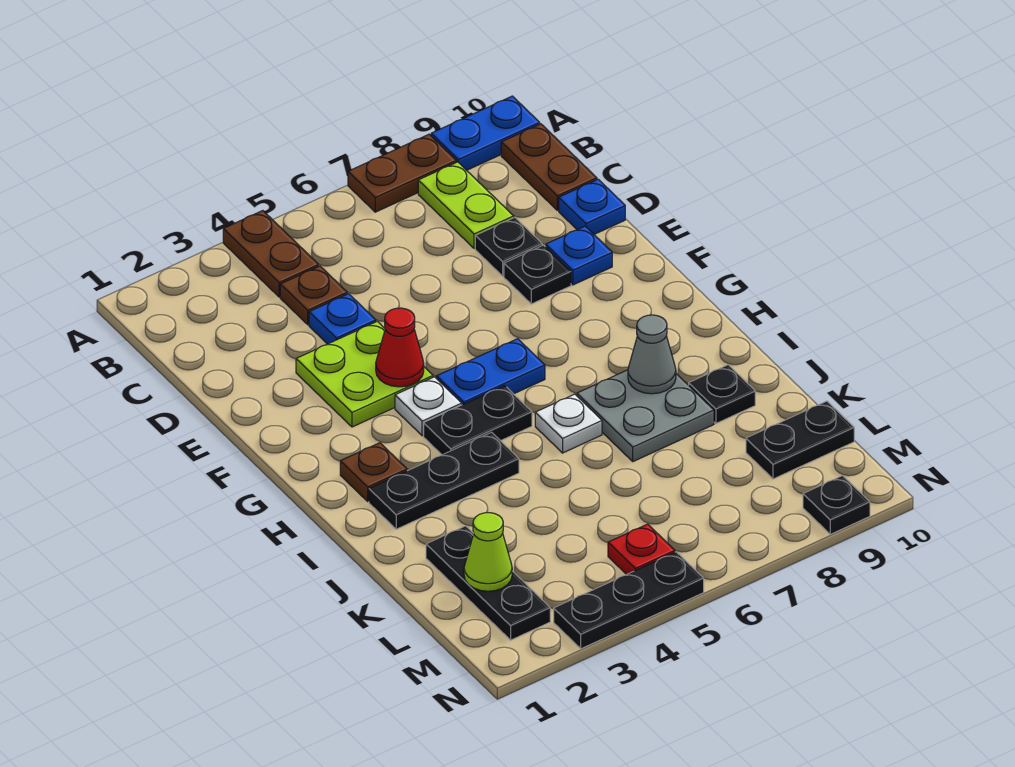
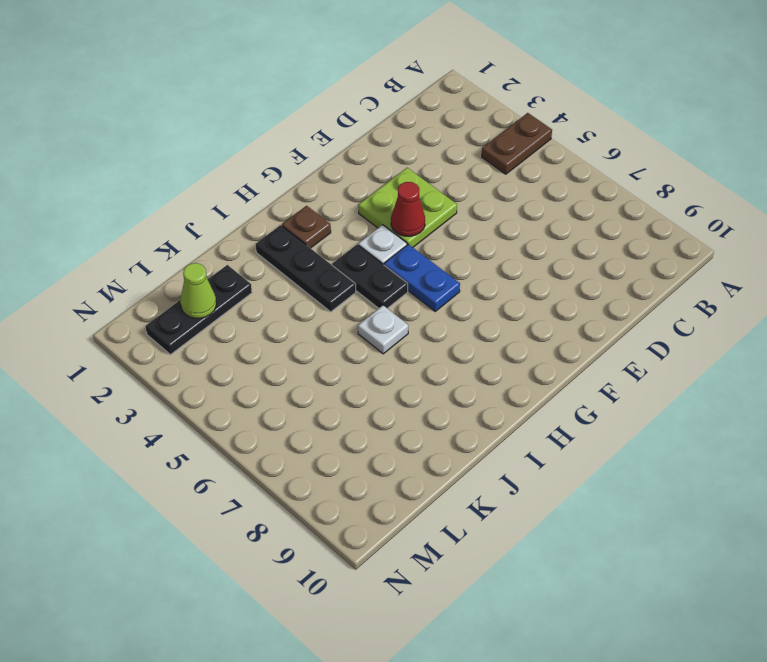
none -> brown 1x2 plate [348,134,456,212]
none -> blue 1x2 plate [431,96,540,170]
none -> lime 1x2 plate [418,162,514,249]

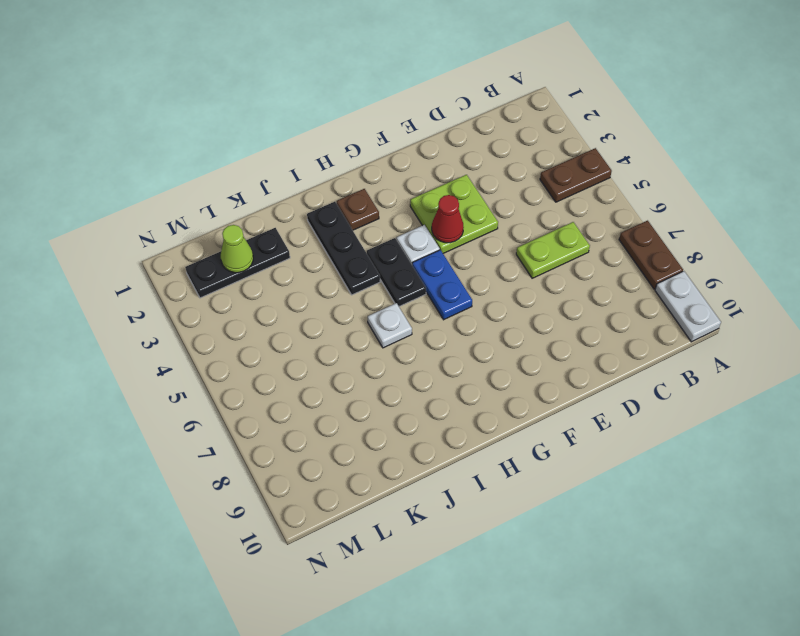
white 1x2 plate [655,271,721,342] -> blue 1x2 plate [431,96,540,170]
lime 1x2 plate [516,222,590,278] -> lime 1x2 plate moved to [418,162,514,249]
none -> brown 1x2 plate [501,124,597,210]
none -> brown 1x1 plate [280,266,347,325]
none -> blue 1x1 plate [309,294,376,344]

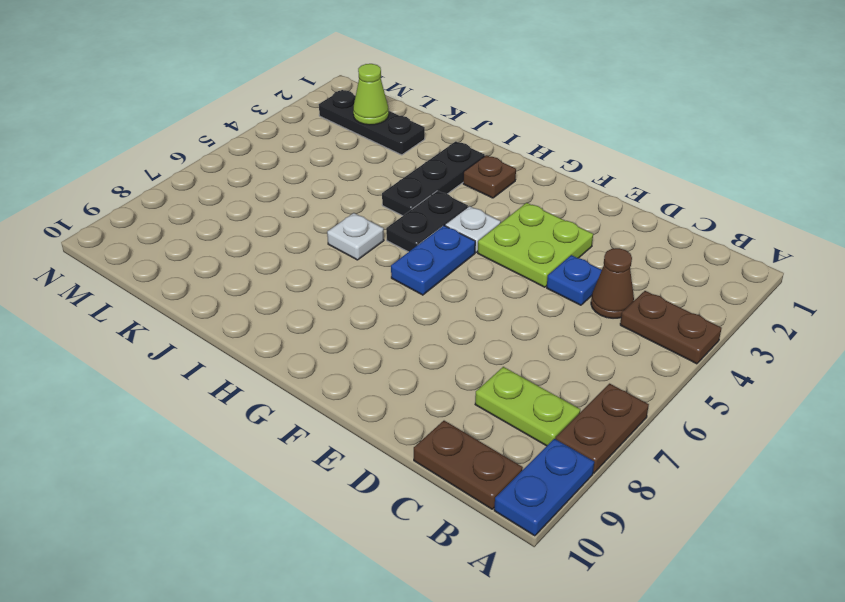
brown 1x1 cone [591,248,634,318] -> brown 1x1 plate [280,266,347,325]
none -> black 1x1 plate [475,218,542,276]
none -> blue 1x1 plate [559,179,625,234]
none -> black 1x1 plate [504,245,571,304]

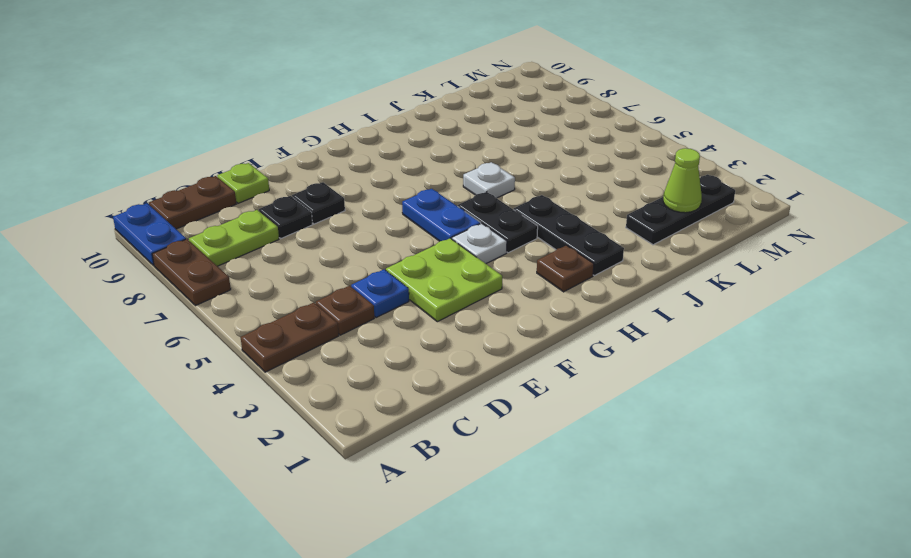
lime 1x1 plate [217,163,269,203] -> blue 1x1 plate [559,179,625,234]
none -> blue 1x1 plate [546,226,612,285]
none -> grey 2x2 plate [577,370,714,461]
none -> black 1x1 plate [689,365,755,423]

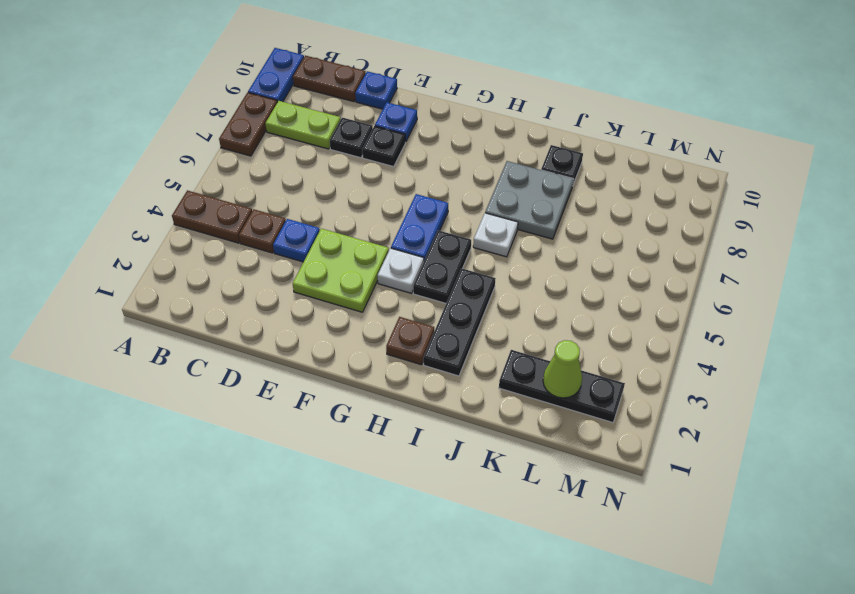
none -> black 1x2 plate [746,401,854,479]
none -> red 1x1 plate [608,524,675,575]
none -> black 1x3 plate [554,552,704,649]

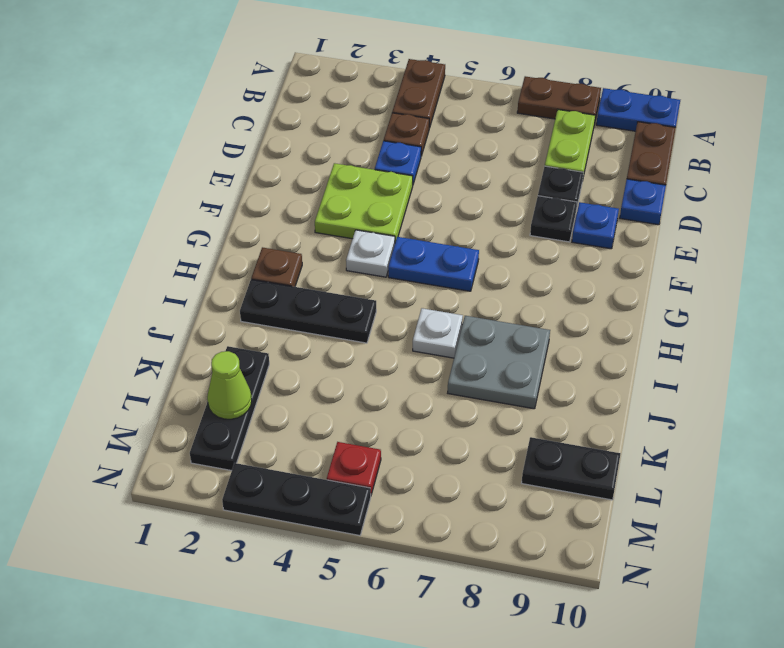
none -> black 1x2 plate [424,386,532,455]
none -> black 1x1 plate [689,365,755,423]
none -> black 1x1 plate [803,476,870,534]

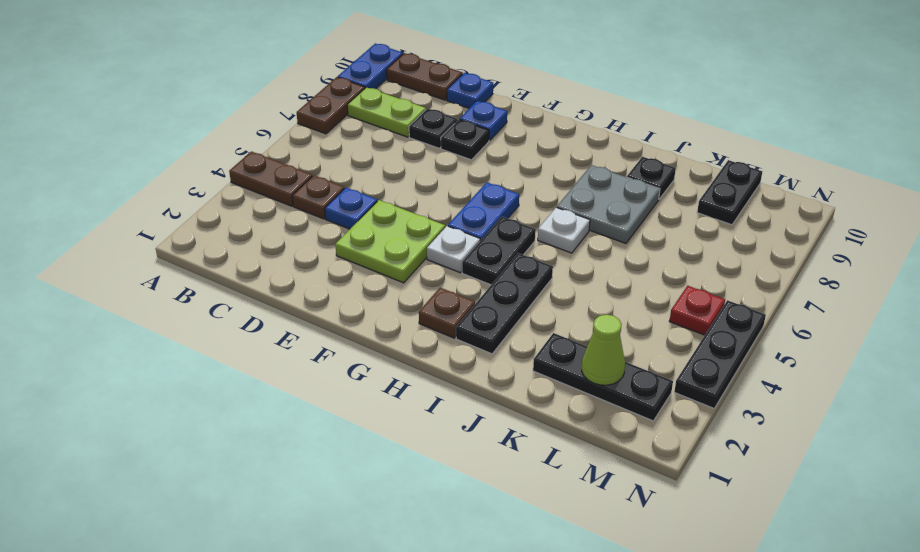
none -> black 1x1 plate [803,476,870,534]
none -> red 1x1 cone [376,308,424,387]
none -> grey 1x1 cone [628,315,676,394]

